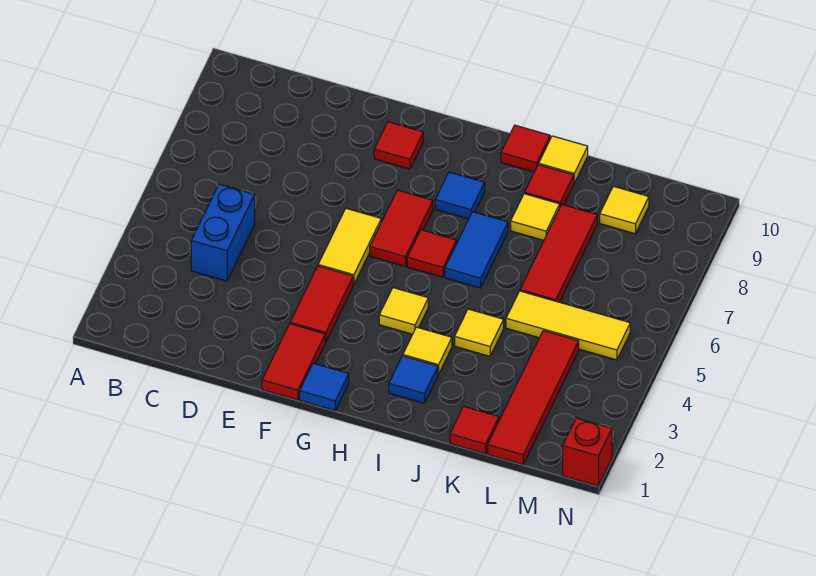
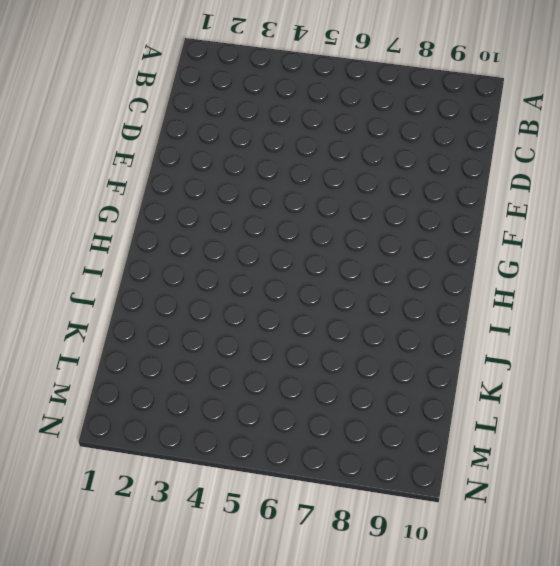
none -> blue 1x2 brick [191,184,255,281]
none -> red 1x2 tile [262,324,325,400]
none -> red 1x2 tile [290,266,353,342]

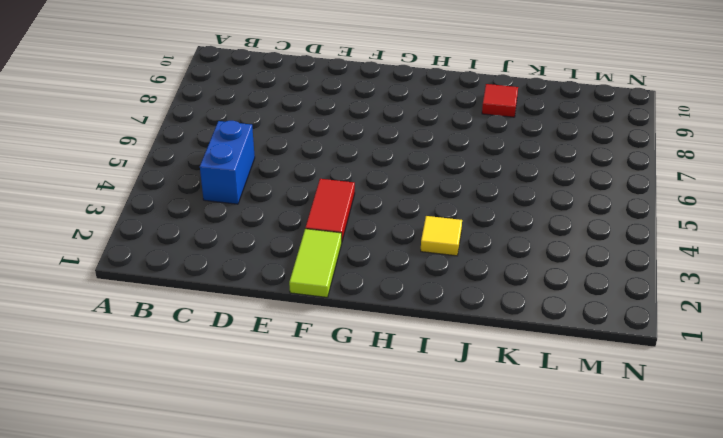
lime 1x2 tile [289,229,342,297] -> red 1x2 tile [262,324,325,400]
none -> yellow 1x2 tile [318,208,381,285]
none -> red 1x1 tile [374,122,423,169]
none -> blue 1x1 tile [300,363,349,411]

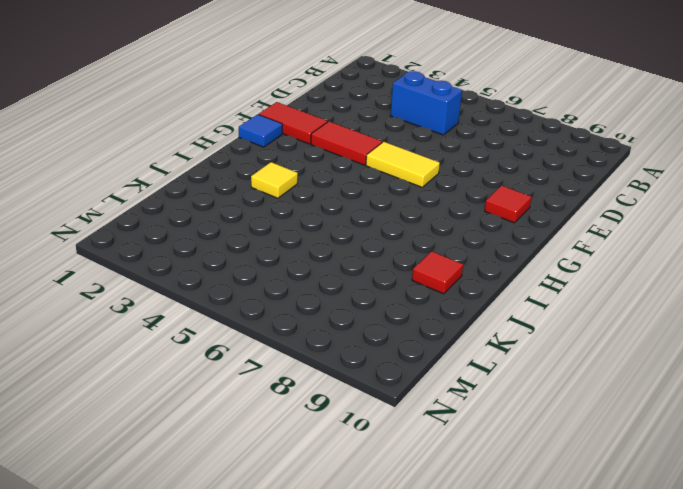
none -> red 1x2 tile [370,190,433,266]
none -> yellow 1x1 tile [379,288,428,334]
none -> red 1x1 tile [407,230,457,277]

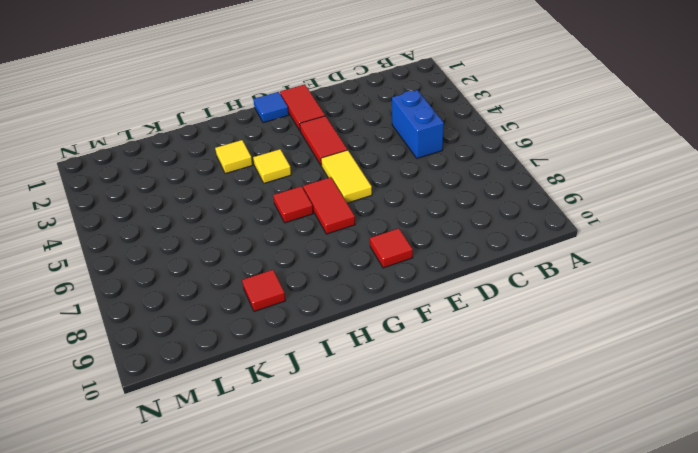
none -> blue 1x1 tile [435,172,485,219]
none -> blue 1x1 tile [389,356,438,403]
none -> blue 1x2 tile [445,212,508,288]

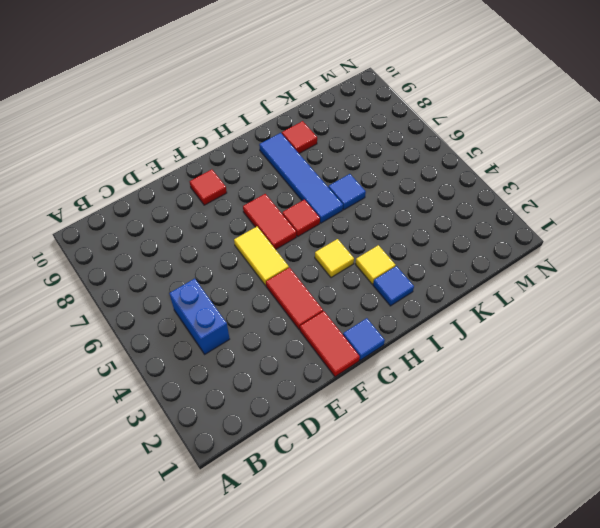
blue 1x4 tile [259,133,343,223] -> blue 1x2 tile [445,212,508,288]
blue 1x1 tile [328,174,366,210] -> blue 1x1 tile moved to [435,172,485,219]
none -> red 1x1 tile [501,125,550,172]
none -> yellow 1x1 tile [455,309,504,356]
none -> yellow 1x1 tile [511,194,560,240]

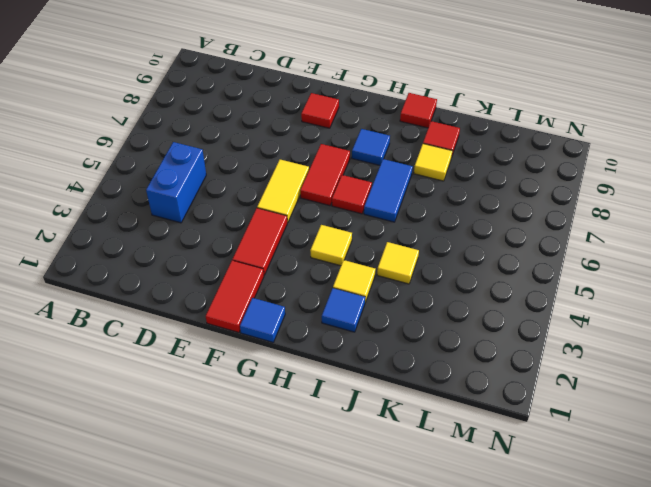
none -> yellow 1x1 tile [539,136,588,183]
none -> red 1x1 tile [450,406,499,454]
none -> yellow 1x3 tile [506,291,630,360]

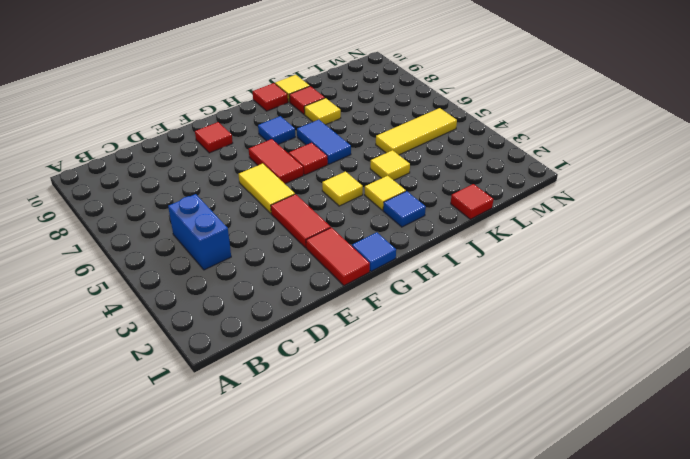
none -> red 1x3 tile [520,205,597,302]
none -> red 1x4 tile [488,331,579,464]
none -> yellow 1x1 tile [600,186,649,234]

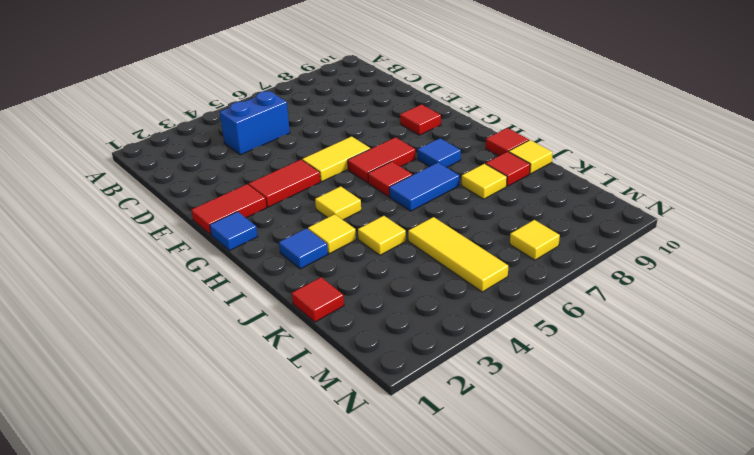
yellow 1x1 tile [510,220,560,260] -> yellow 1x1 tile moved to [600,186,649,234]
none -> red 1x3 tile [520,205,597,302]
none -> red 1x4 tile [488,331,579,464]
none -> red 1x1 brick [563,418,612,486]

